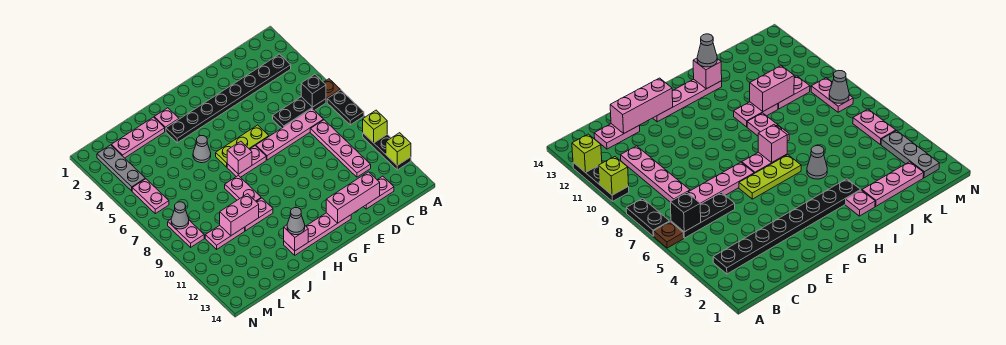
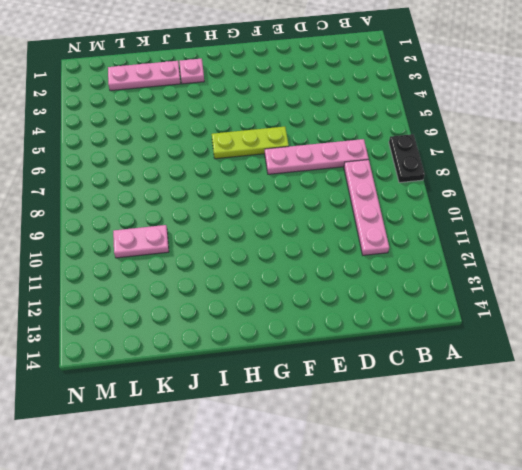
none -> brown 1x1 plate [324,79,340,102]
none -> black 1x3 plate [363,133,411,170]
none -> black 1x8 plate [166,54,291,143]

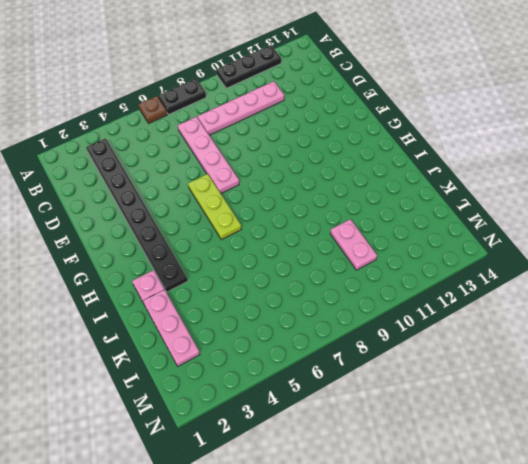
none -> black 1x3 plate [273,97,326,128]
none -> pink 1x2 plate [364,176,394,209]
none -> pink 1x4 plate [284,213,351,255]

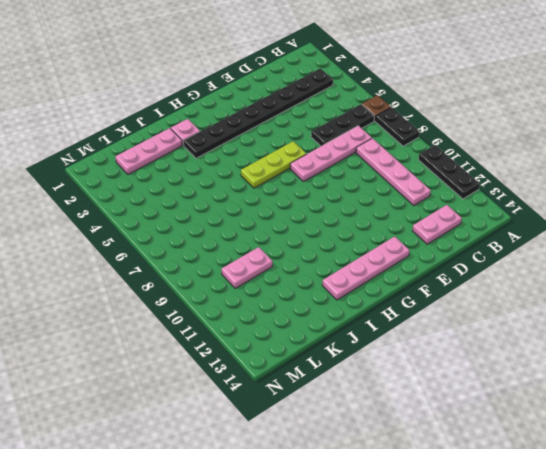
none -> pink 1x2 plate [227,146,266,177]
none -> grey 1x1 cone [193,136,211,163]
none -> pink 1x2 plate [225,175,261,201]

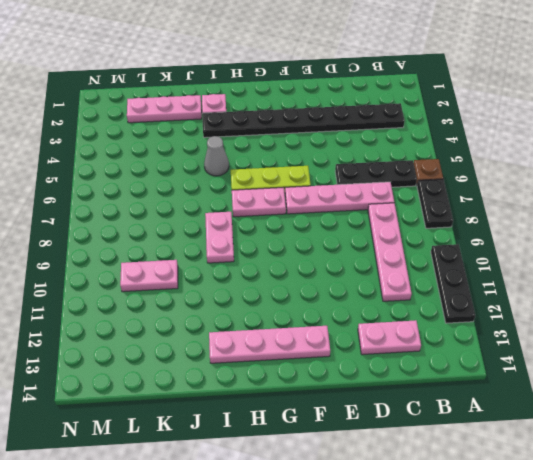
none -> pink 1x2 plate [245,198,273,231]
none -> grey 1x3 plate [97,145,145,191]
none -> pink 1x2 plate [132,179,169,214]

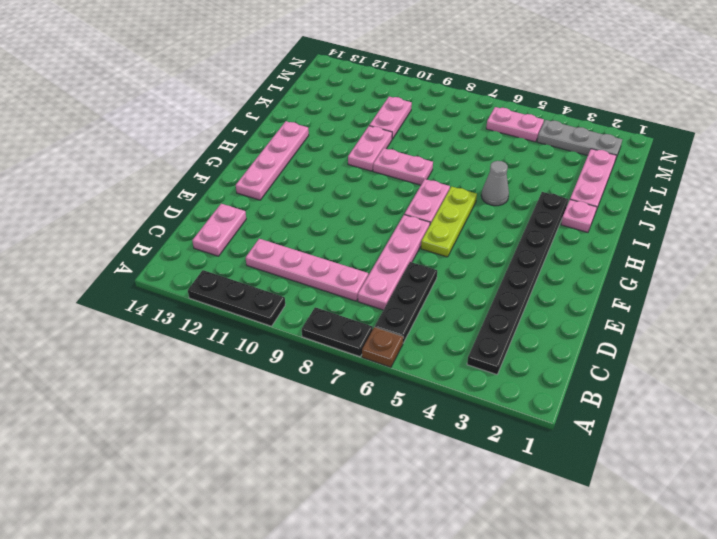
none -> pink 1x2 plate [168,219,204,247]
none -> lime 1x1 brick [363,110,387,143]
none -> lime 1x1 brick [386,133,411,166]

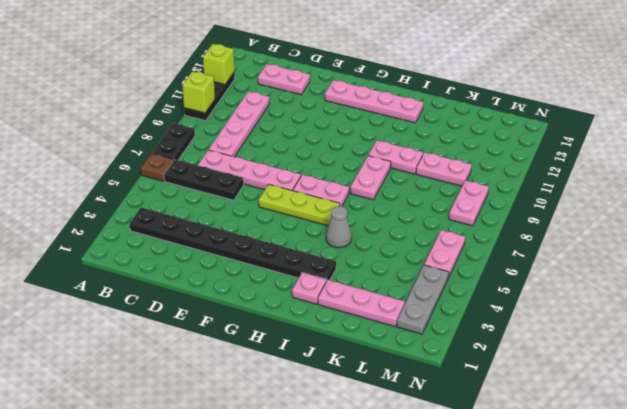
none -> black 1x1 brick [301,74,326,107]
none -> pink 1x3 brick [326,172,380,223]
none -> pink 1x1 brick [227,141,252,174]

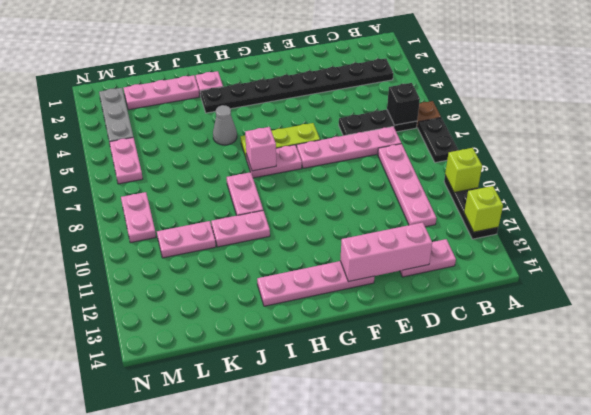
none -> pink 1x1 brick [284,225,308,251]
none -> pink 1x2 brick [220,194,259,236]
none -> grey 1x1 cone [171,202,189,229]

